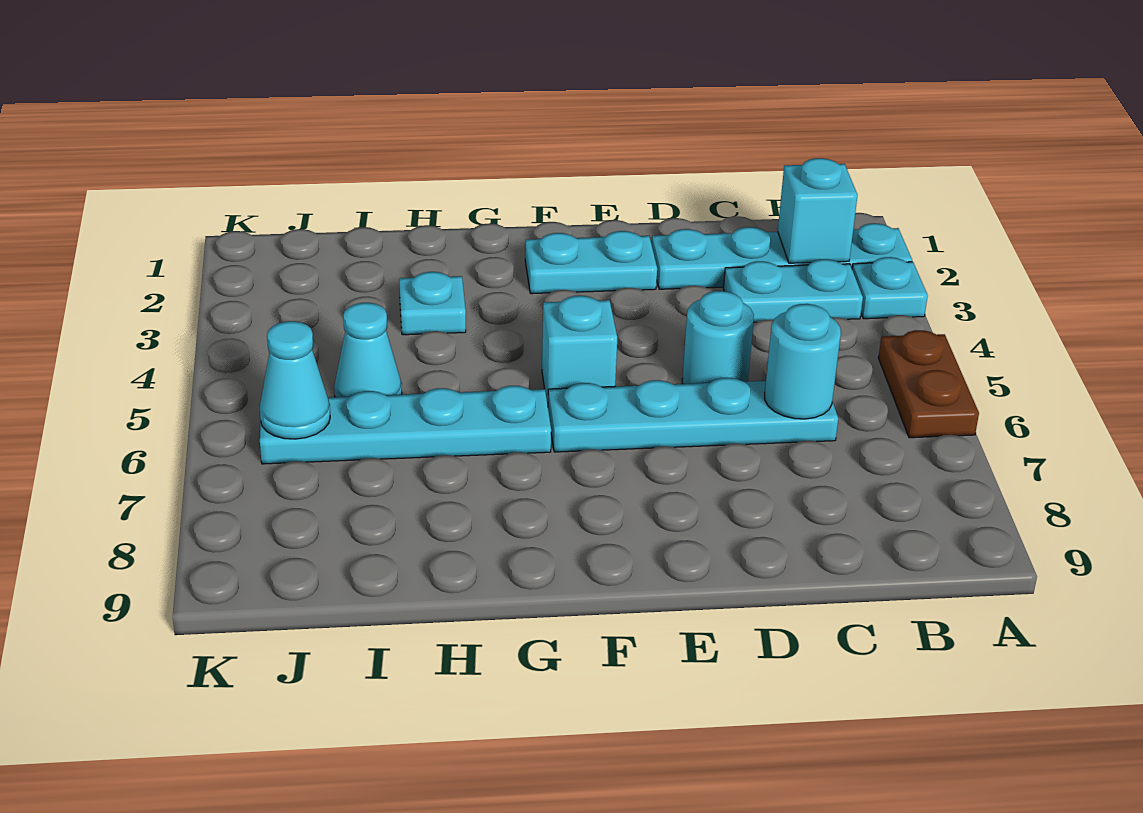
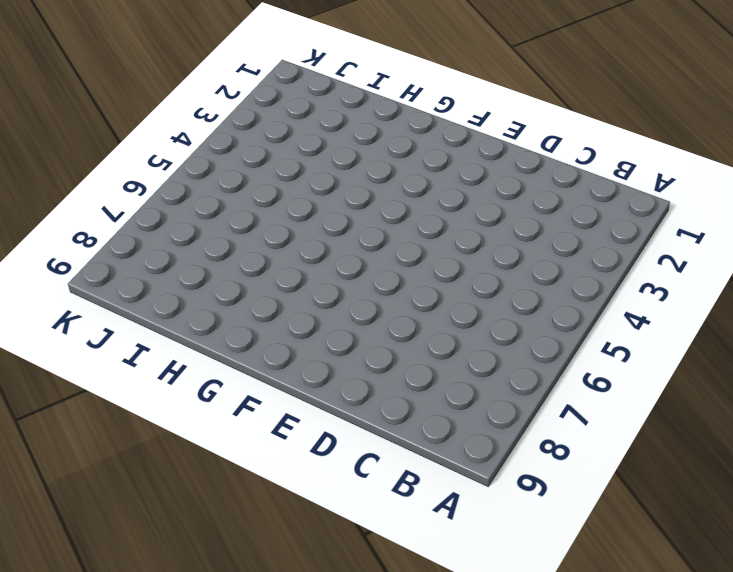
none -> cyan 1x4 plate [652,223,912,289]
none -> cyan 1x1 plate [852,257,928,319]
none -> brown 1x2 plate [878,330,979,438]

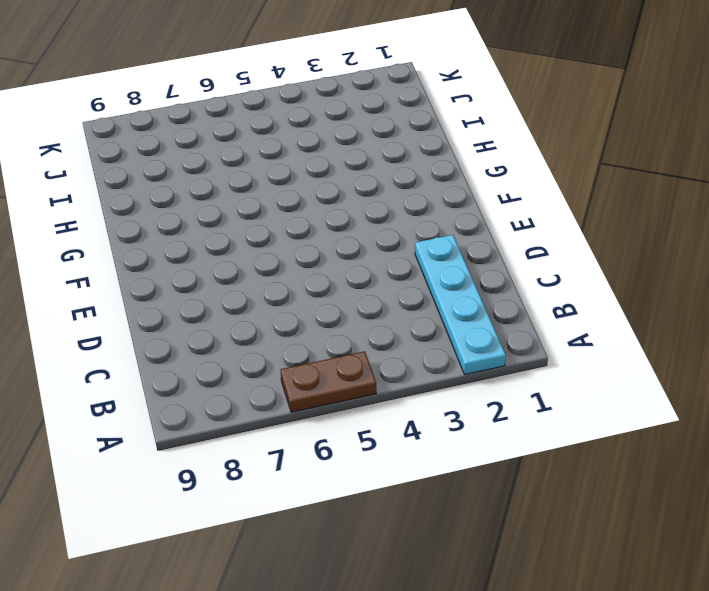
none -> cyan 1x1 plate [852,257,928,319]
none -> cyan 1x2 plate [724,259,863,322]
none -> cyan 1x4 plate [548,378,838,452]

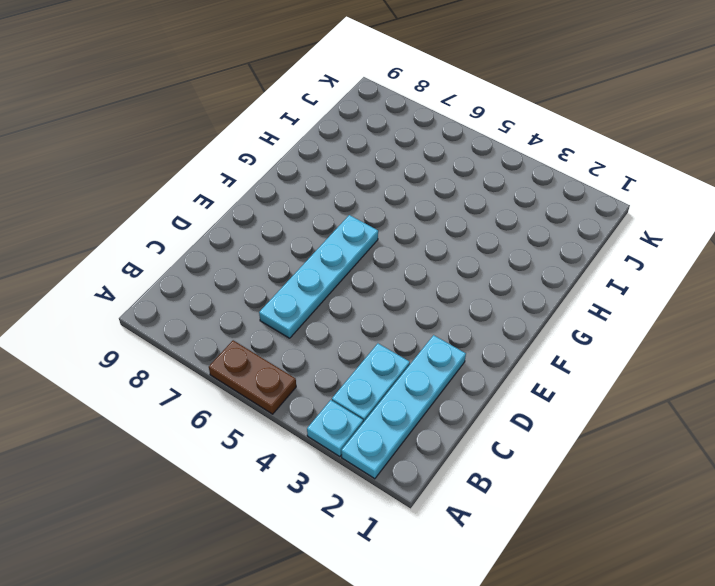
none -> cyan 1x1 round brick [682,291,754,384]
none -> cyan 1x2 plate [525,231,657,294]
none -> cyan 1x1 brick [542,296,617,405]

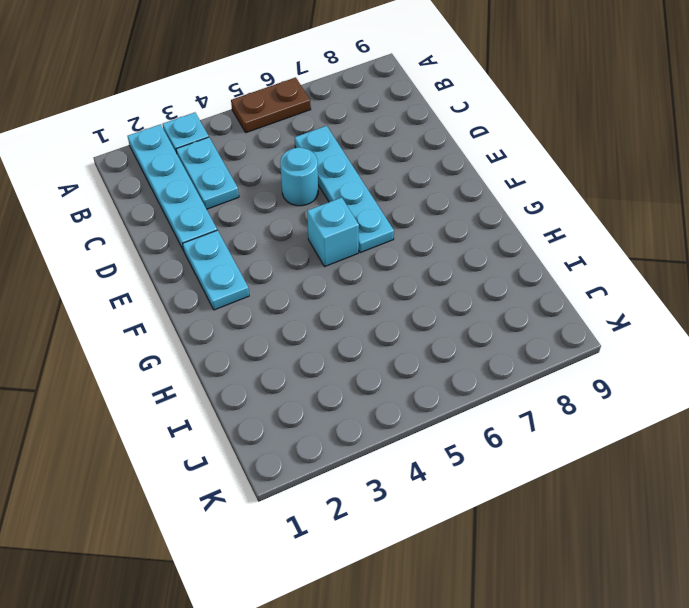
none -> cyan 1x4 plate [260,386,551,464]
none -> cyan 1x1 plate [399,272,466,335]
none -> cyan 1x1 cone [334,303,402,397]

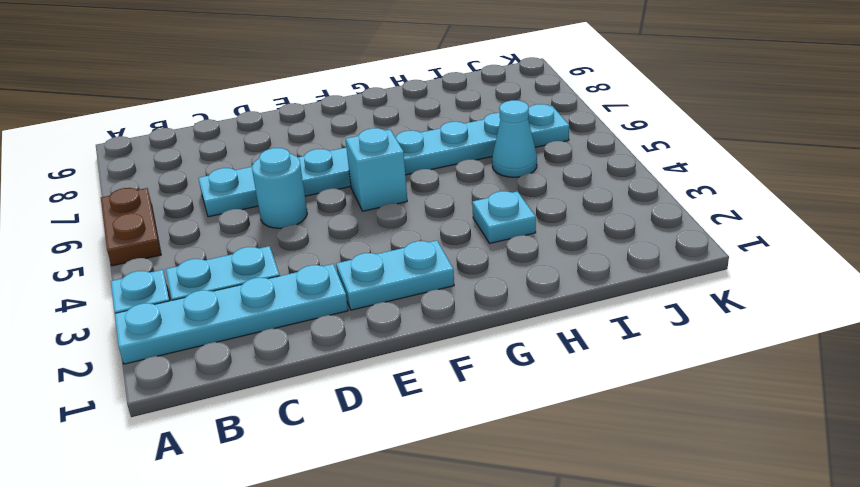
none -> cyan 1x1 brick [778,158,858,263]
none -> cyan 1x1 round brick [765,304,841,419]
none -> cyan 1x1 cone [260,321,330,439]

